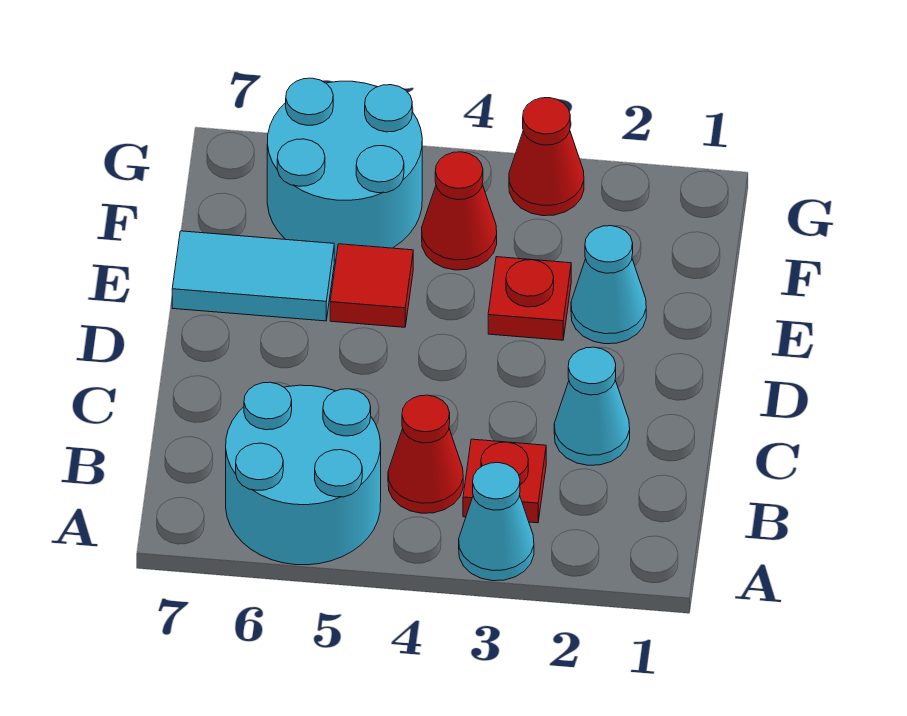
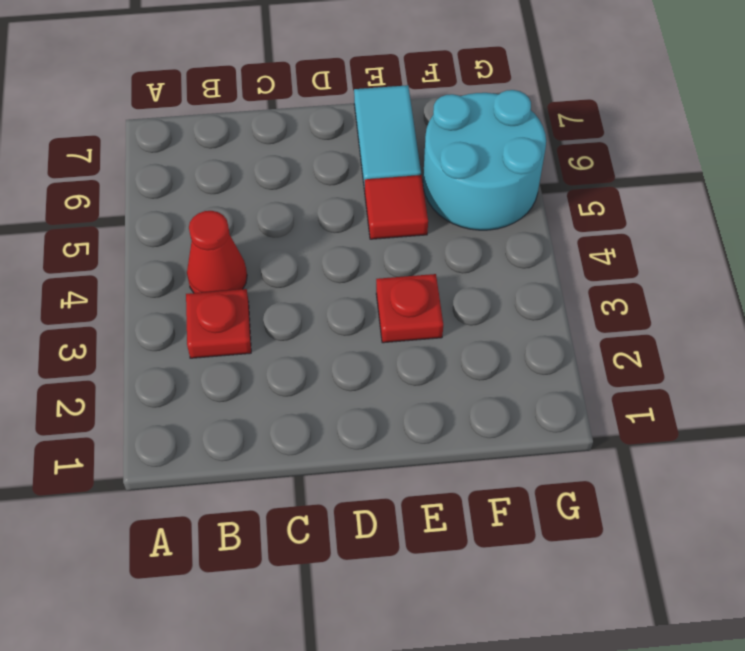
none -> cyan 1x1 cone [459,463,534,581]
none -> cyan 2x2 round brick [226,382,381,565]
none -> cyan 1x1 cone [554,347,630,465]

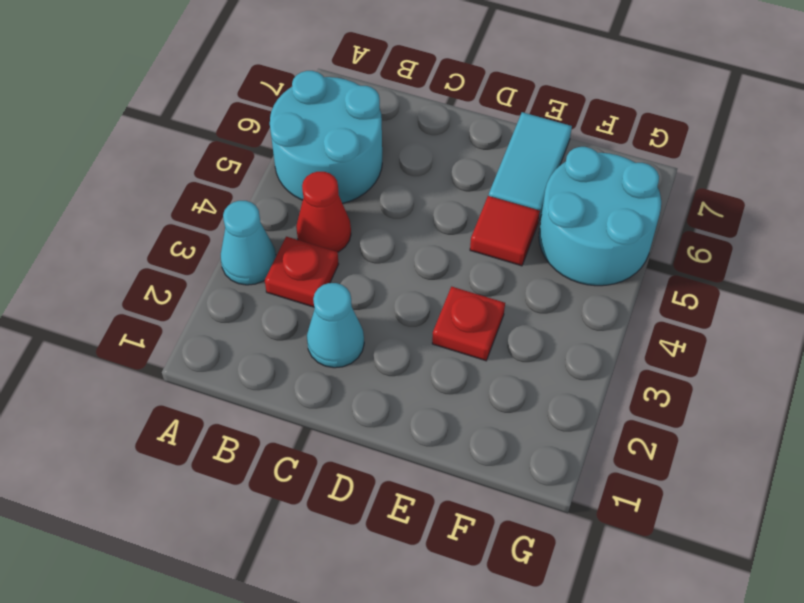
none -> cyan 1x1 cone [571,226,646,344]
none -> red 1x1 cone [422,152,497,270]
none -> red 1x1 cone [509,98,584,216]

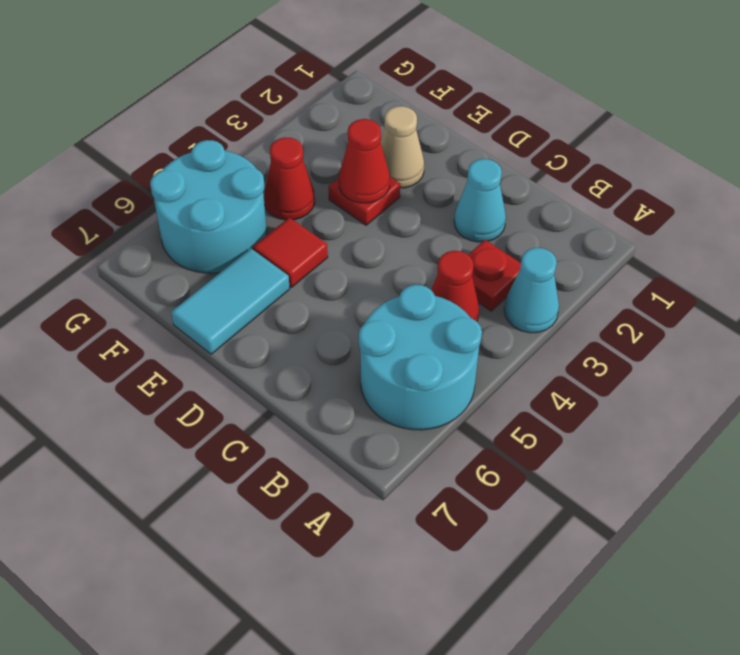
tan 1x1 cone [381,106,424,188] -> cyan 1x1 cone [571,226,646,344]
red 1x1 cone [339,119,390,203] -> red 1x1 cone moved to [509,98,584,216]

